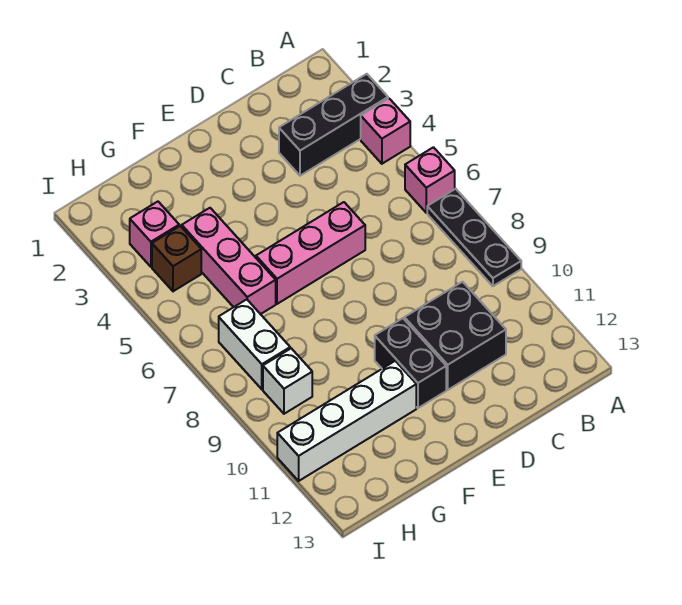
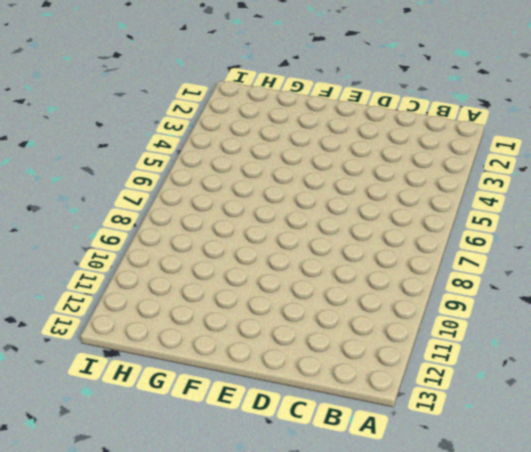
none -> black 1x3 brick [279,74,388,176]
none -> pink 1x1 brick [361,99,410,164]
none -> pink 1x1 brick [405,147,455,213]

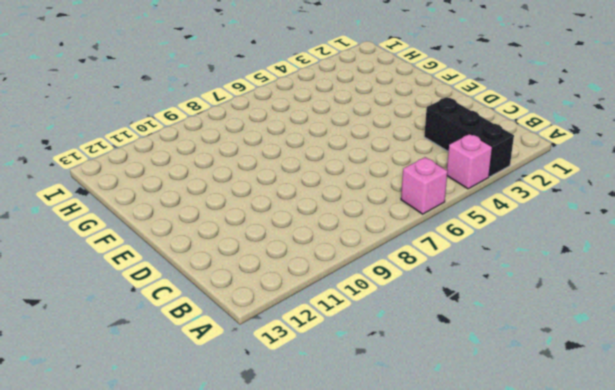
none -> black 1x3 plate [427,189,521,286]
none -> black 2x2 brick [404,282,506,390]
none -> pink 1x3 brick [256,202,365,304]

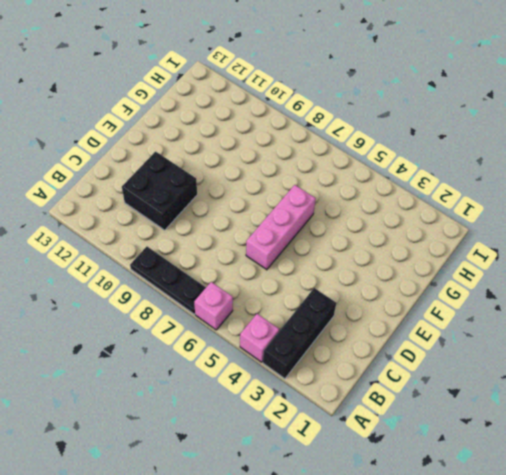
none -> black 1x2 brick [375,318,446,408]
none -> white 1x4 brick [277,361,416,481]
none -> pink 1x3 brick [182,208,276,314]

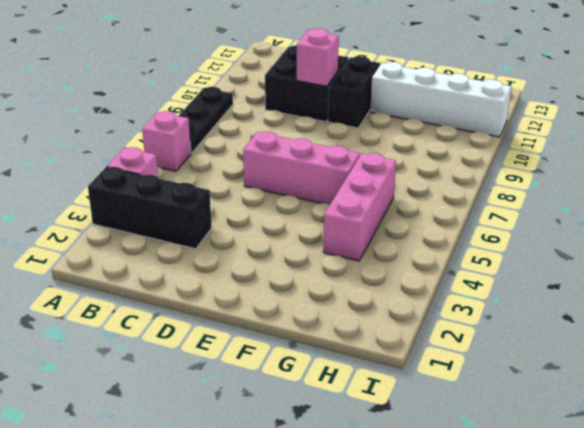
pink 1x1 brick [297,29,339,86] -> pink 1x1 brick moved to [130,202,179,267]
none -> brown 1x1 brick [152,226,201,291]
none -> white 1x2 brick [219,299,290,389]
none -> white 1x1 brick [263,348,312,414]

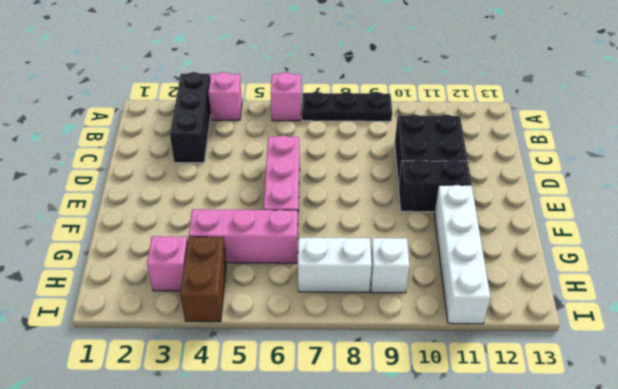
brown 1x2 brick [180,237,226,322] -> brown 1x1 brick [152,226,201,291]

